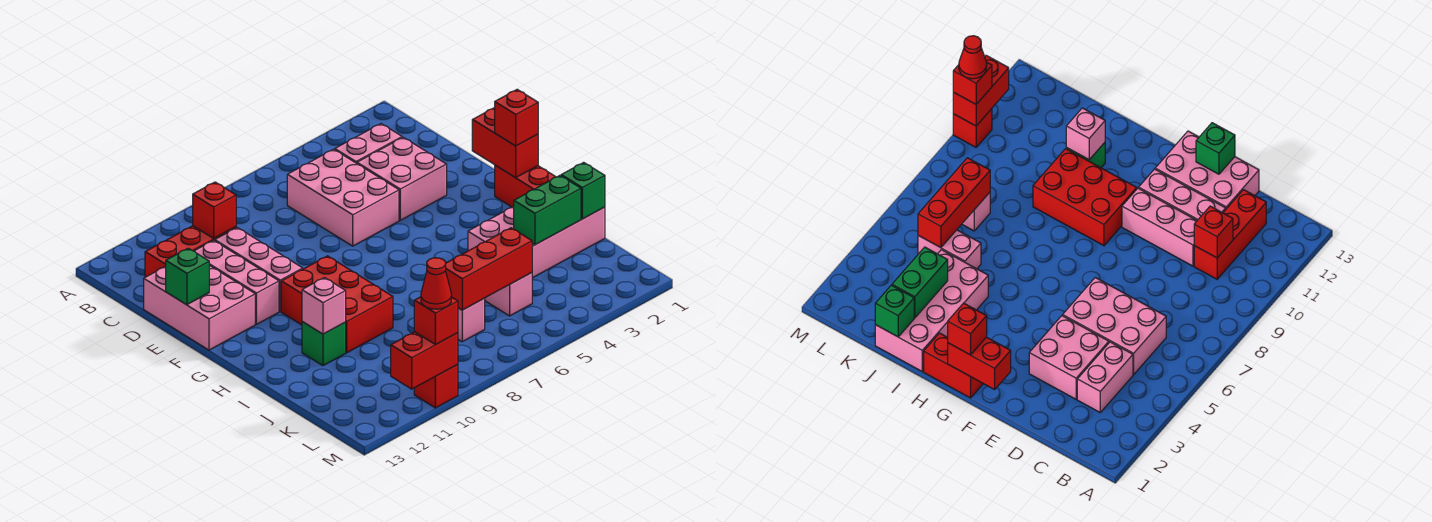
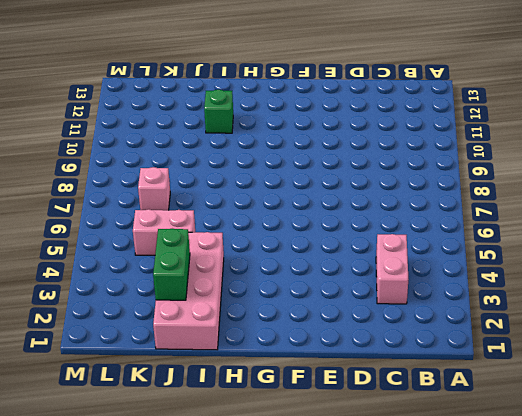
none -> pink 2x3 brick [287,149,399,246]
none -> red 1x3 brick [145,226,236,277]
none -> pink 2x2 brick [357,137,447,220]

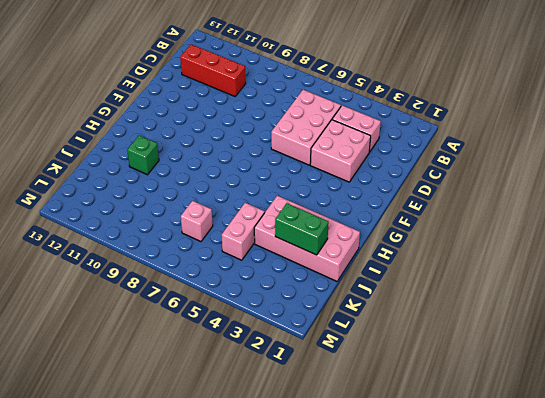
none -> pink 1x3 brick [215,228,303,311]
none -> pink 1x3 brick [195,240,279,324]
none -> pink 2x3 brick [144,265,255,350]

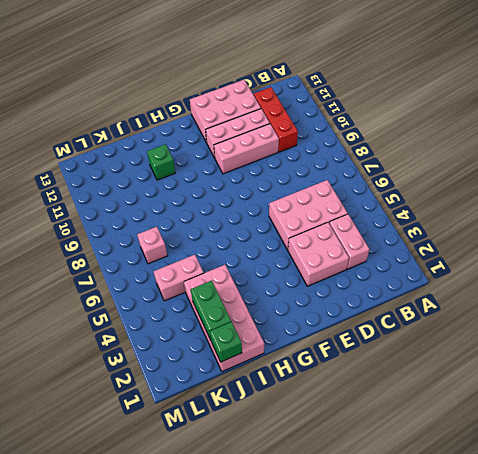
none -> red 1x2 brick [495,165,555,207]
none -> red 2x3 brick [281,256,393,353]
none -> red 1x1 brick [414,365,458,408]

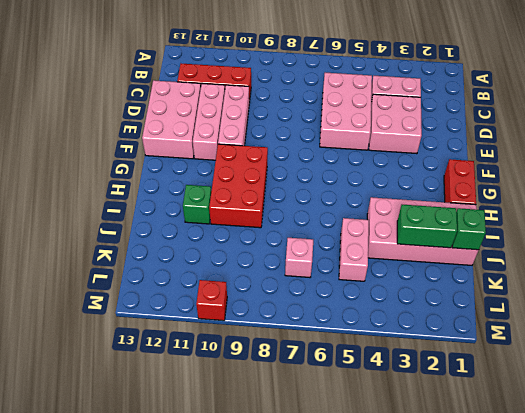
none -> red 1x1 brick [193,182,236,238]
none -> green 1x1 brick [166,248,209,305]
none -> red 1x2 brick [472,108,538,178]

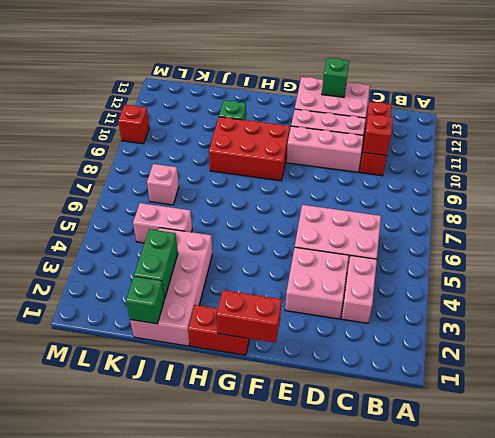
none -> pink 1x1 brick [302,278,346,334]
none -> red 1x3 brick [446,228,532,310]
none -> red 1x2 brick [391,332,458,389]

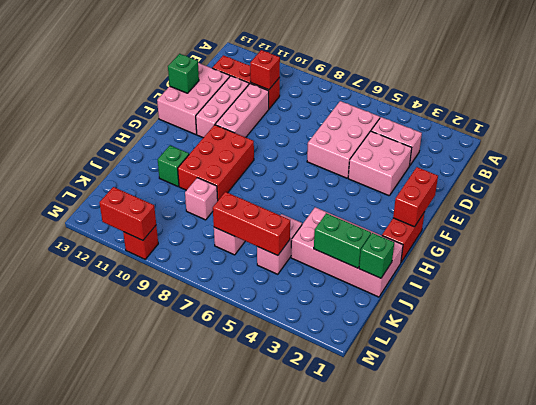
pink 1x1 brick [185,178,218,220] -> pink 1x1 brick moved to [302,278,346,334]
none -> red 1x1 brick [495,89,538,146]
none -> red 1x1 brick [414,297,458,345]
none -> red 1x1 cone [421,258,452,309]

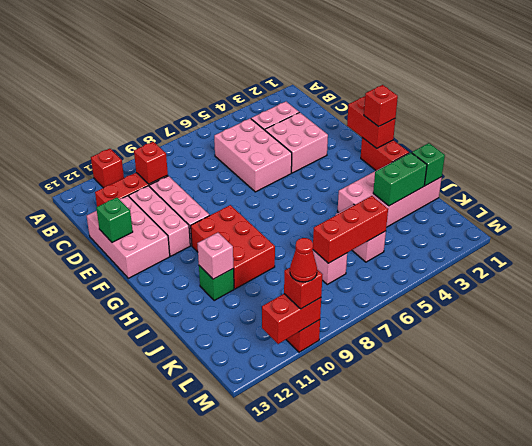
red 1x1 brick [91,149,124,188] -> none

